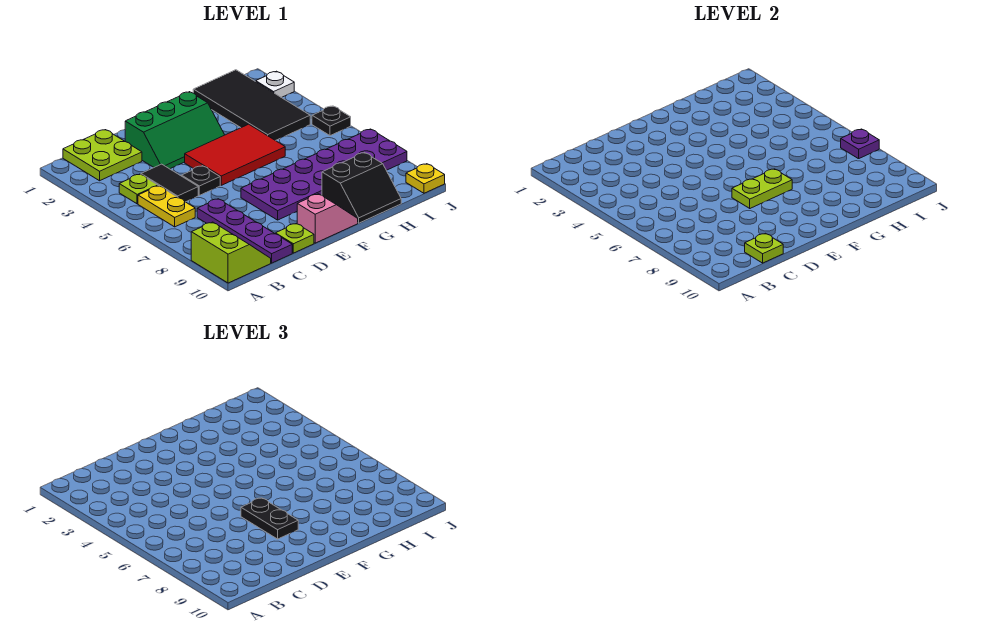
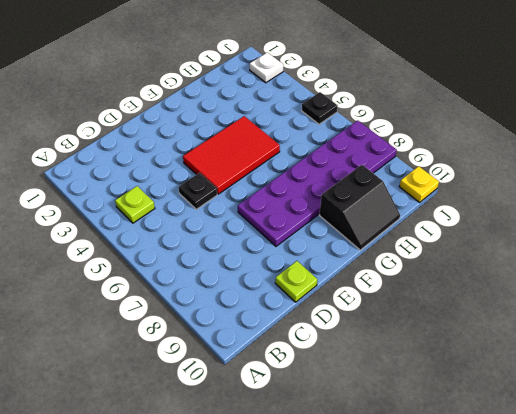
none -> lime 2x2 slope [191,222,271,283]
none -> lime 2x2 plate [63,130,142,181]
none -> yellow 1x2 plate [138,186,195,227]

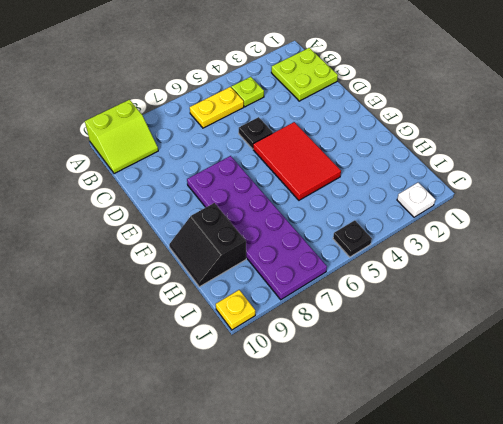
none -> black 1x2 tile [141,164,198,202]
none -> purple 1x4 plate [197,199,292,263]
none -> green 2x3 slope [125,92,224,169]

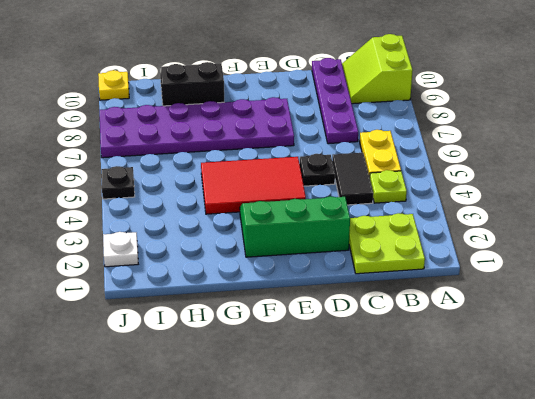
none -> lime 1x1 plate [276,224,314,253]
none -> pink 1x2 slope [297,194,358,243]
none -> black 2x4 tile [193,70,310,141]

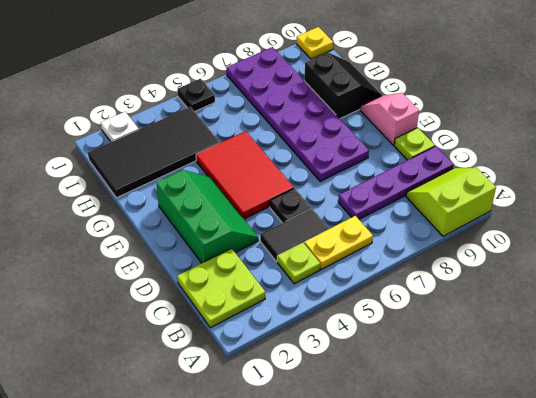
none -> lime 1x1 plate [745,233,783,263]
none -> lime 1x2 plate [732,169,792,208]
none -> purple 1x1 plate [841,129,879,159]

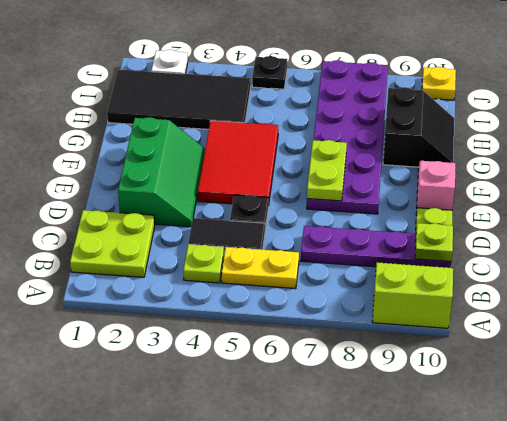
none -> purple 1x1 plate [841,129,879,159]
none -> black 1x2 plate [241,498,298,539]

